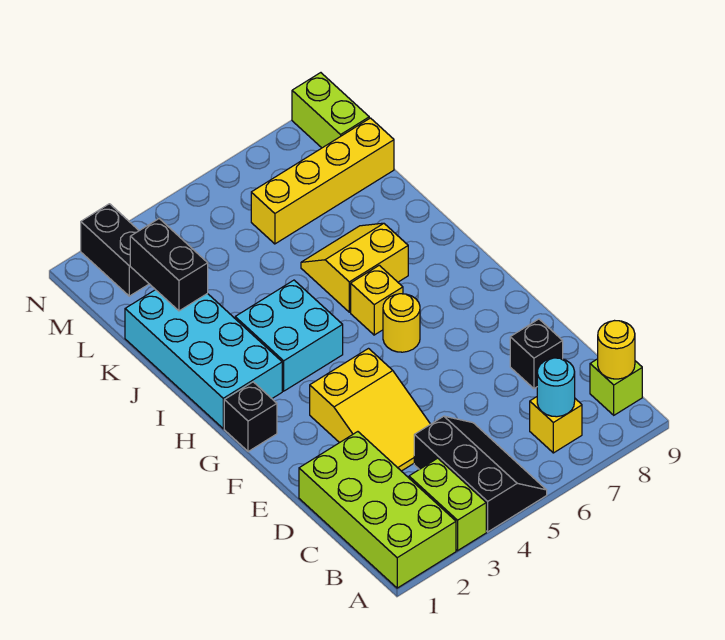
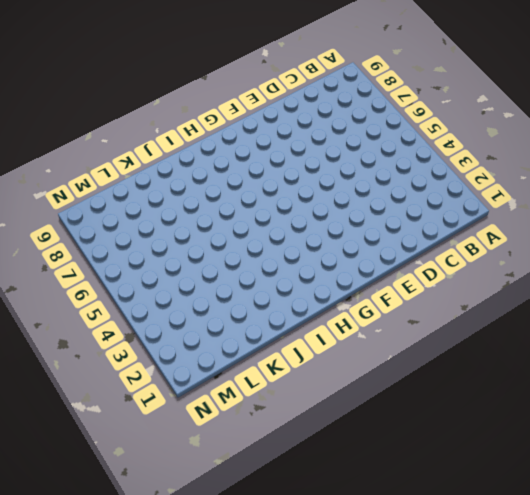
none -> lime 2x4 brick [299,432,456,588]
none -> lime 1x2 brick [409,458,486,551]
none -> black 2x3 slope [414,416,547,532]

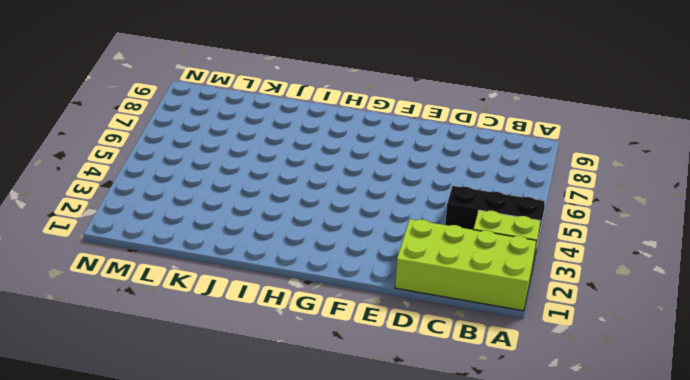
none -> yellow 1x1 brick [530,397,582,453]
none -> lime 1x1 brick [590,359,642,415]
none -> yellow 2x3 slope [310,349,430,471]

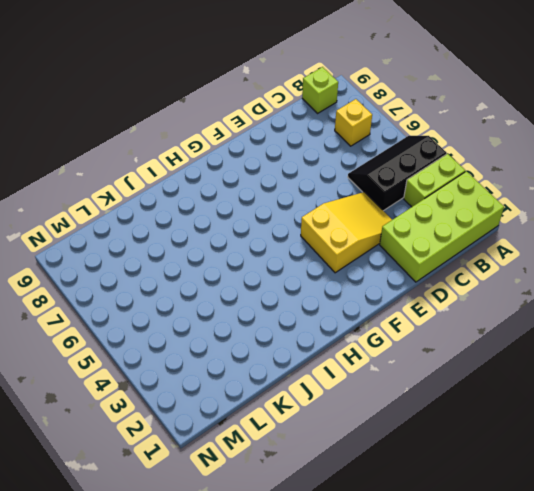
none -> black 1x1 brick [510,319,563,388]
none -> black 1x1 brick [224,382,277,452]
none -> yellow 1x1 round brick [383,294,420,352]

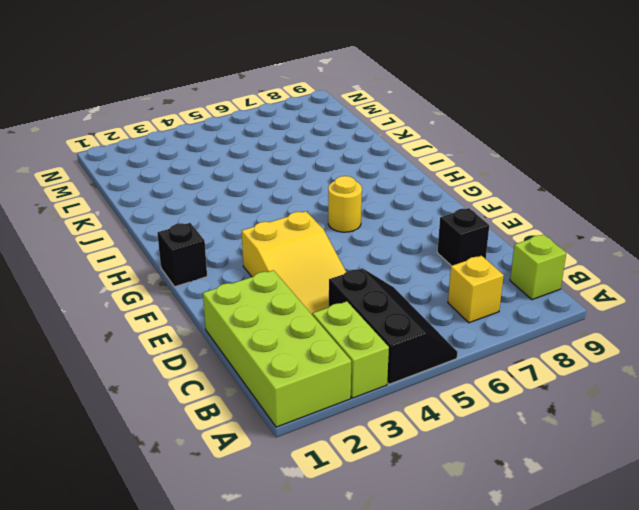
none -> cyan 2x4 brick [125,290,282,429]
none -> cyan 2x2 brick [235,280,343,391]
none -> yellow 1x1 brick [351,265,403,335]

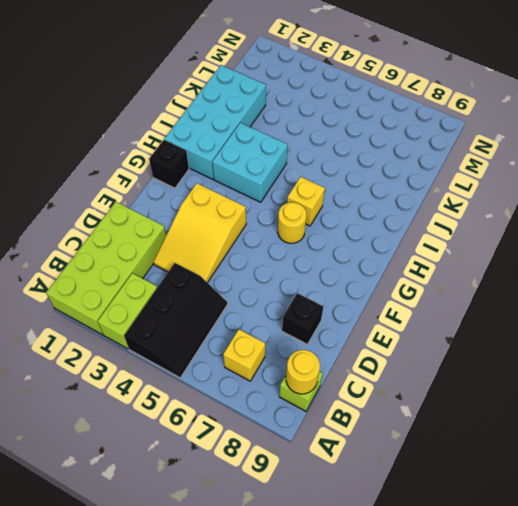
none -> yellow 2x2 slope [301,223,408,312]
none -> yellow 1x4 brick [251,118,394,244]
none -> black 1x2 brick [81,204,149,296]

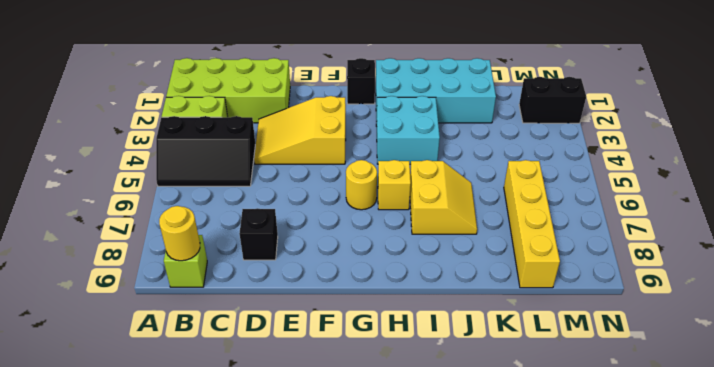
none -> yellow 1x1 brick [530,397,582,453]
none -> lime 1x2 brick [292,73,369,148]
none -> cyan 1x1 round brick [537,358,575,417]

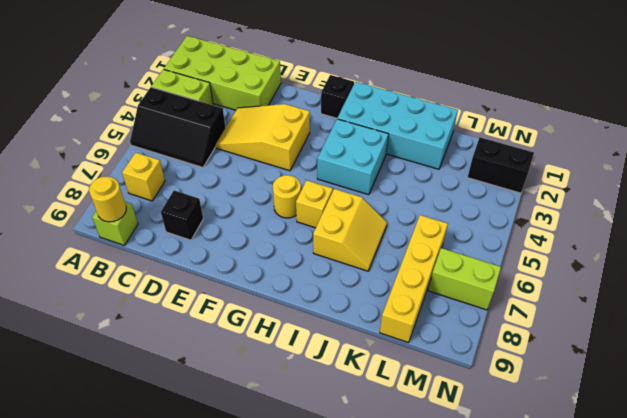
lime 1x2 brick [428,248,501,310] -> lime 1x2 brick moved to [292,73,369,148]
none -> cyan 1x1 round brick [537,358,575,417]
none -> black 1x2 brick [130,219,208,311]

